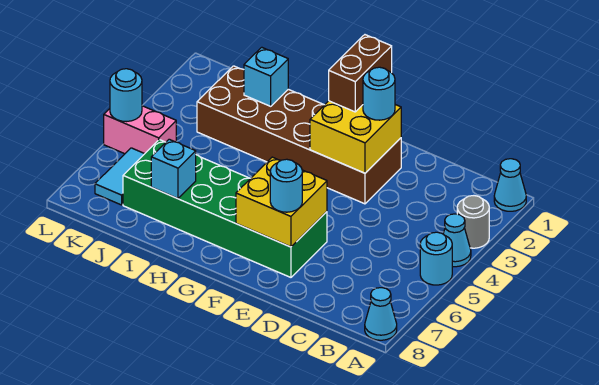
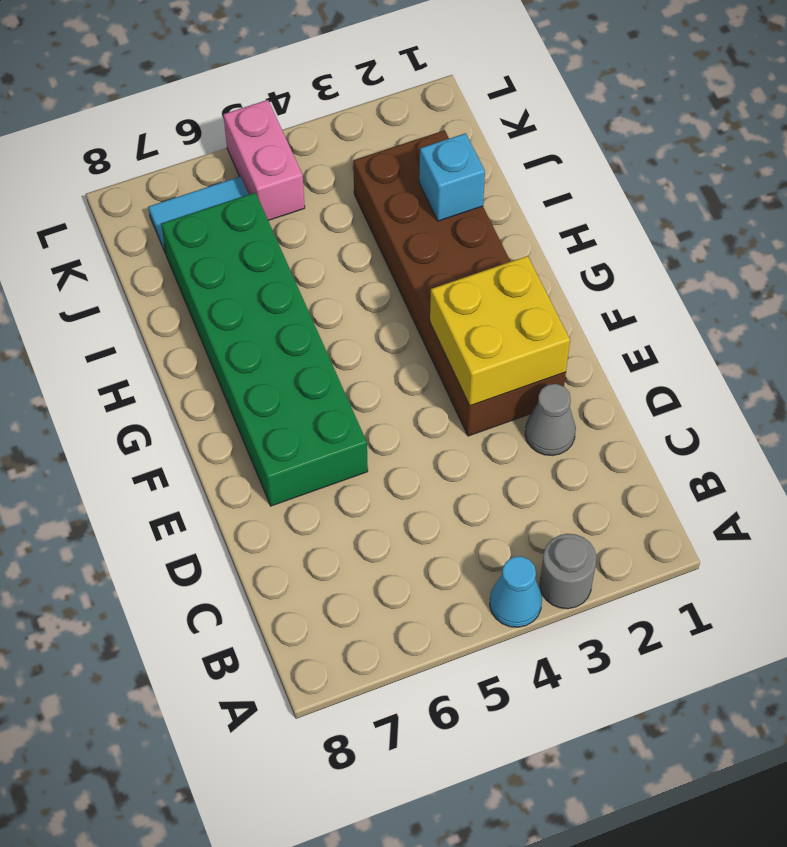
grey 1x1 cone [525,384,576,456] -> none
none -> cyan 1x1 cone [494,159,526,211]
none -> cyan 1x1 round brick [420,232,452,285]
none -> cyan 1x1 cone [365,288,397,340]

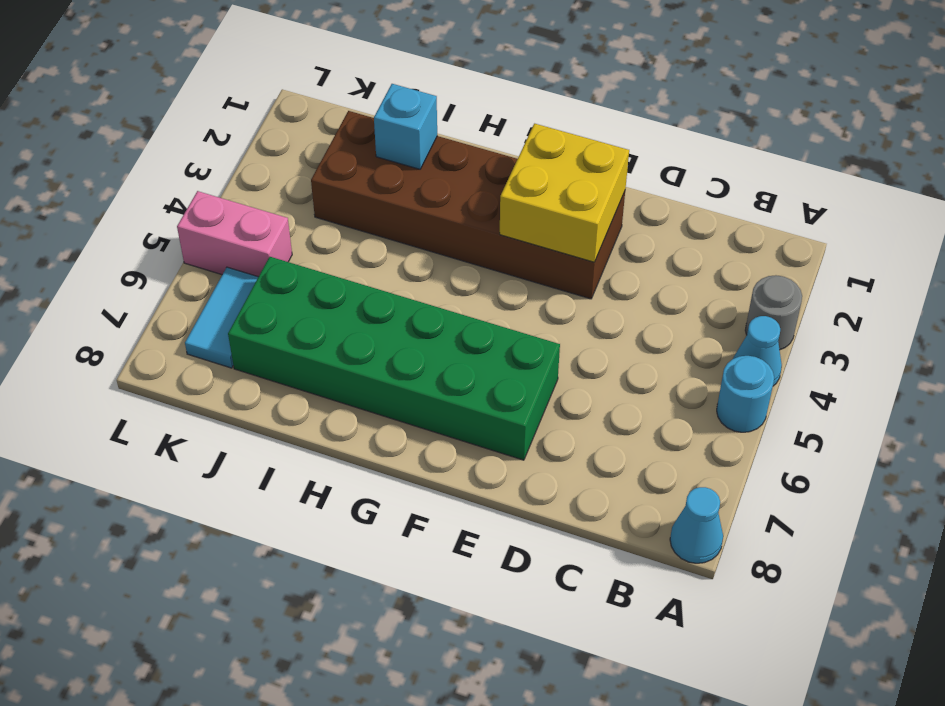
none -> cyan 1x1 cone [494,159,526,211]
none -> yellow 2x2 brick [236,157,327,247]
none -> cyan 1x1 brick [151,139,196,199]

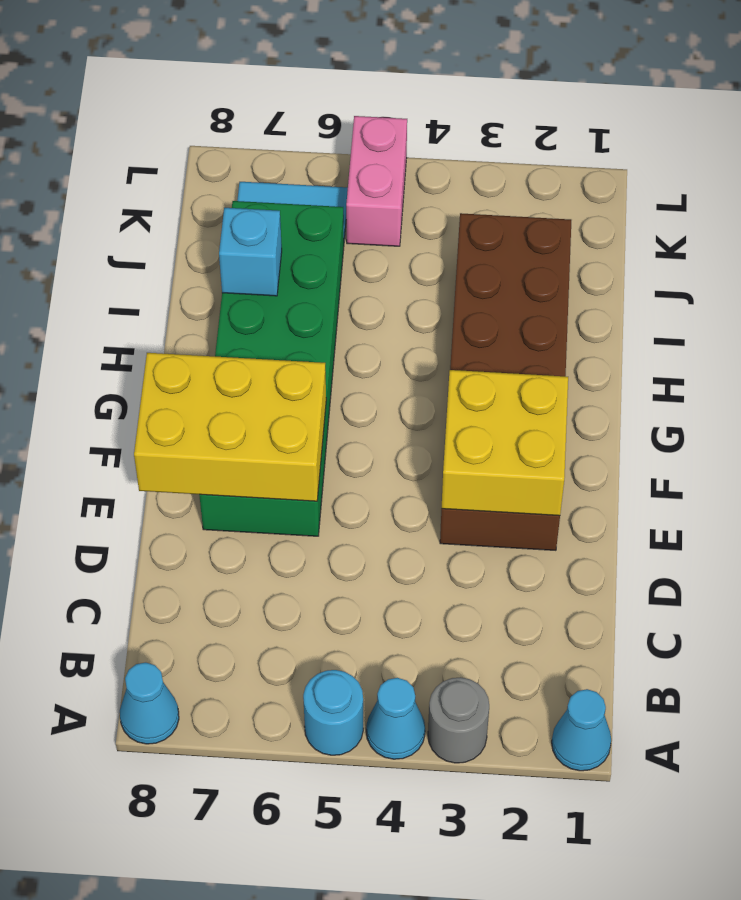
yellow 2x3 brick [134,353,326,501] -> yellow 2x2 brick [236,157,327,247]
none -> cyan 1x1 brick [244,47,288,106]
none -> cyan 1x1 round brick [110,69,142,122]
none -> cyan 1x1 round brick [363,67,395,120]

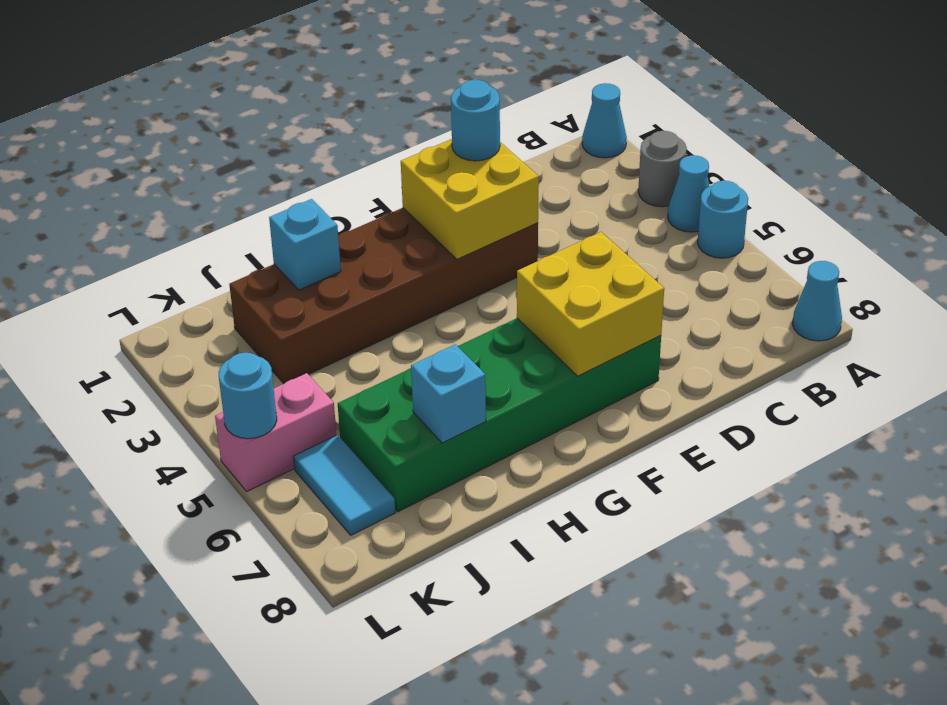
none -> cyan 1x1 round brick [270,159,302,212]
none -> brown 1x2 brick [329,35,392,112]

